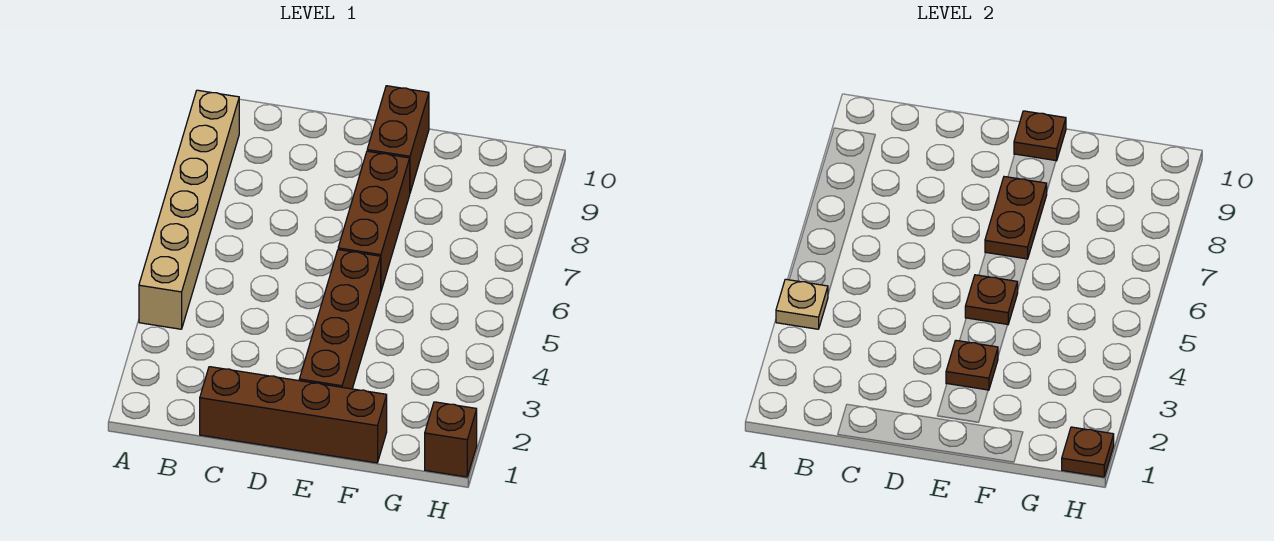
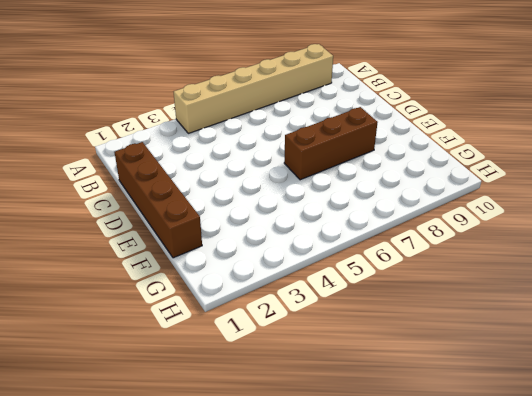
none -> brown 1x4 brick [299,250,381,389]
none -> brown 1x2 brick [367,86,429,192]
none -> brown 1x1 brick [425,402,477,477]

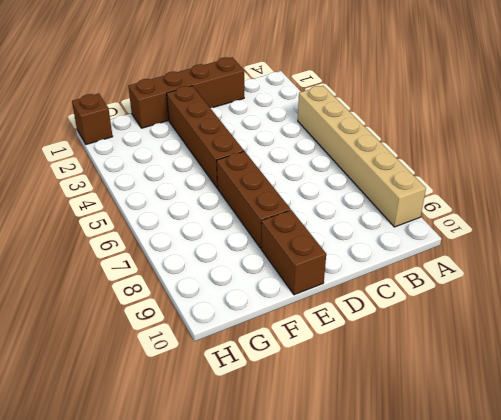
none -> tan 1x1 plate [776,279,828,329]
none -> brown 1x1 plate [946,340,998,390]
none -> brown 1x1 plate [965,275,1018,325]

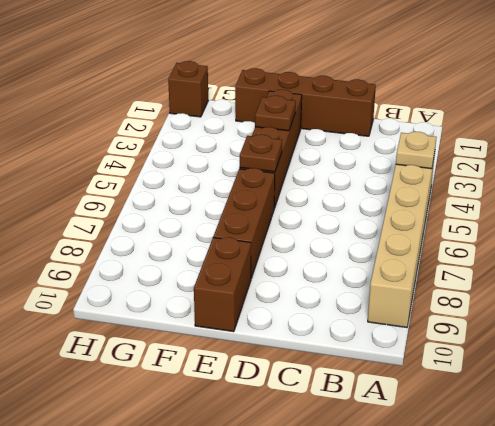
none -> brown 1x2 plate [985,177,1047,259]
none -> brown 1x1 plate [1014,111,1066,161]
none -> brown 1x1 plate [1062,427,1114,477]

